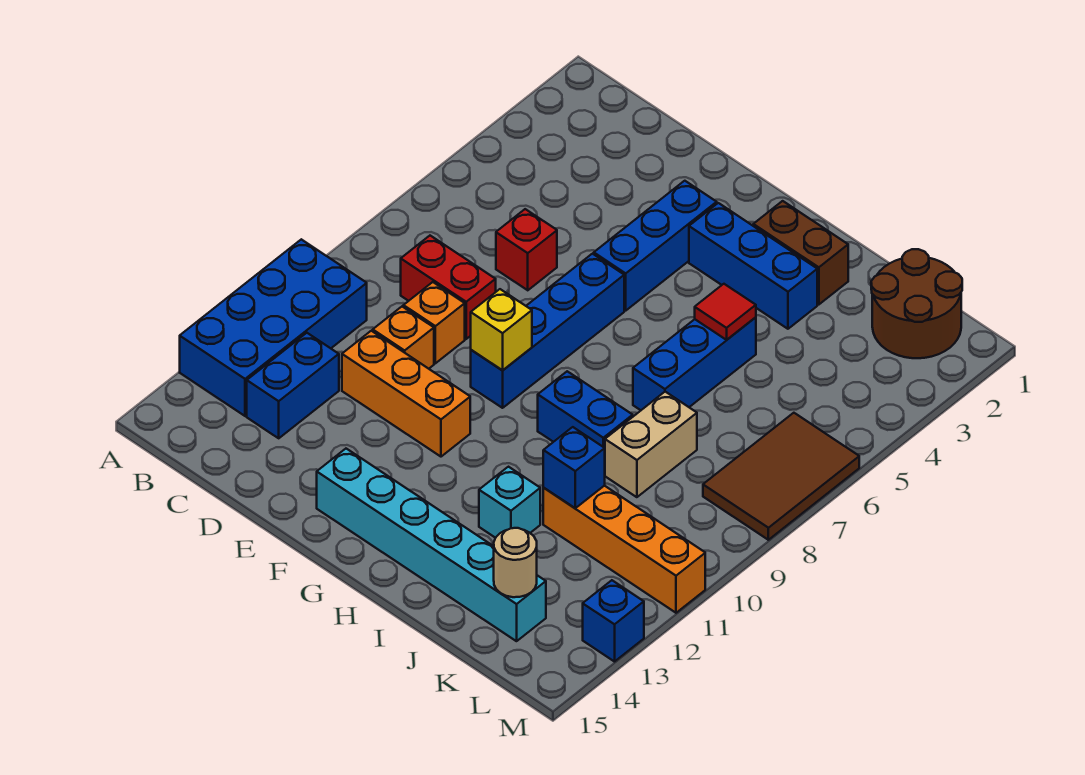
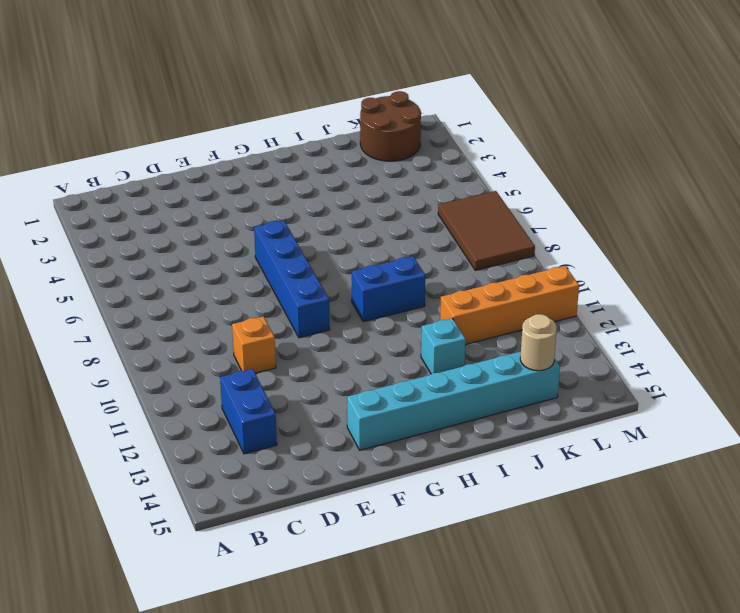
none -> blue 2x4 brick [180,239,367,416]
none -> red 1x2 brick [401,236,496,339]
none -> red 1x1 brick [496,209,557,290]

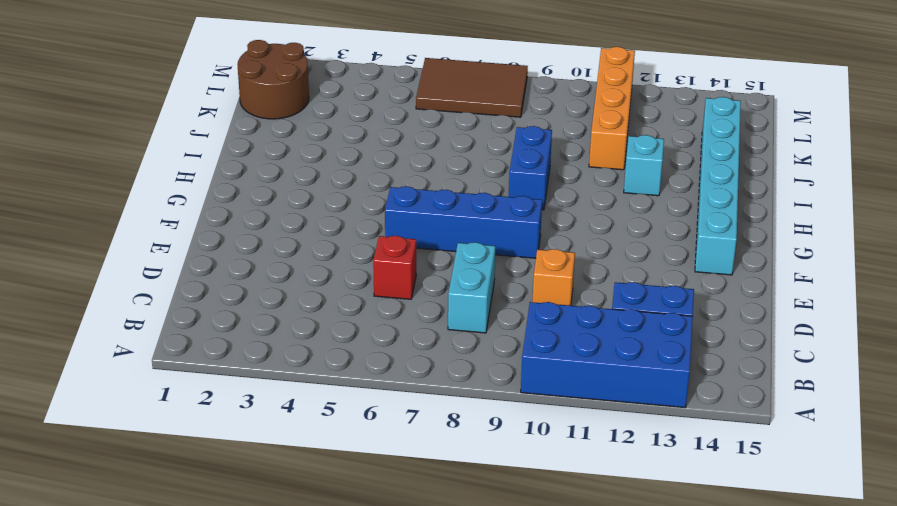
cyan 1x2 brick [448,242,495,333] -> red 1x2 brick [401,236,496,339]
none -> orange 1x1 brick [403,282,465,363]
none -> orange 1x3 brick [342,331,470,457]
none -> blue 1x3 brick [594,181,717,310]

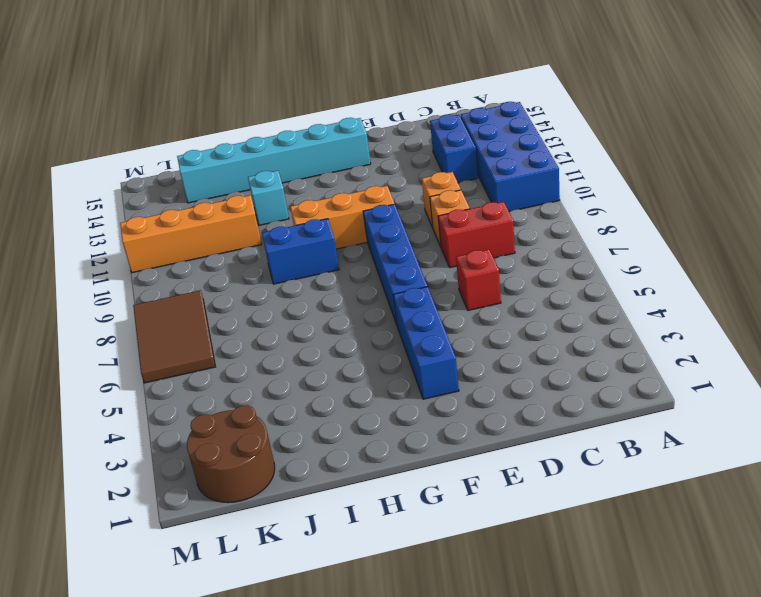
orange 1x3 brick [291,186,395,249] -> orange 1x3 brick moved to [342,331,470,457]
none -> blue 1x3 brick [689,203,817,329]
none -> brown 1x2 brick [753,201,848,305]
none -> blue 1x3 brick [633,317,756,410]

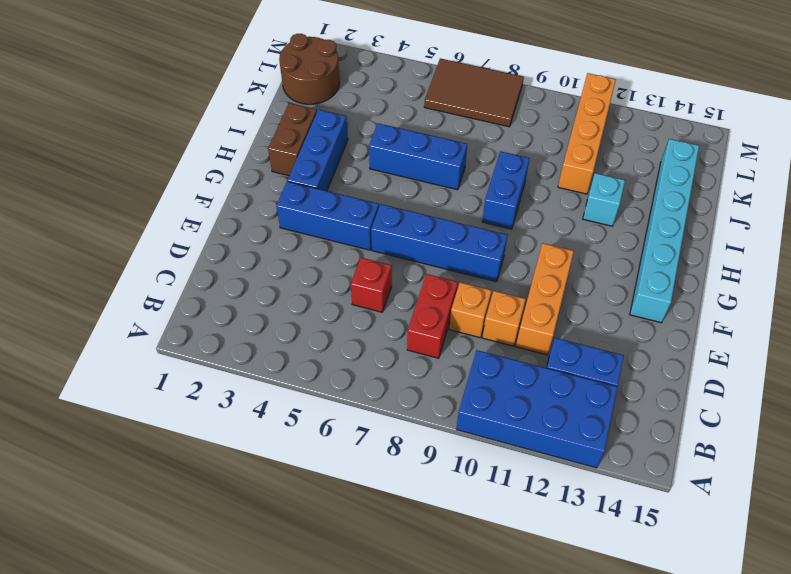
none -> tan 1x2 brick [605,392,697,497]
none -> blue 1x1 brick [583,580,644,662]
none -> yellow 1x1 brick [471,289,532,370]

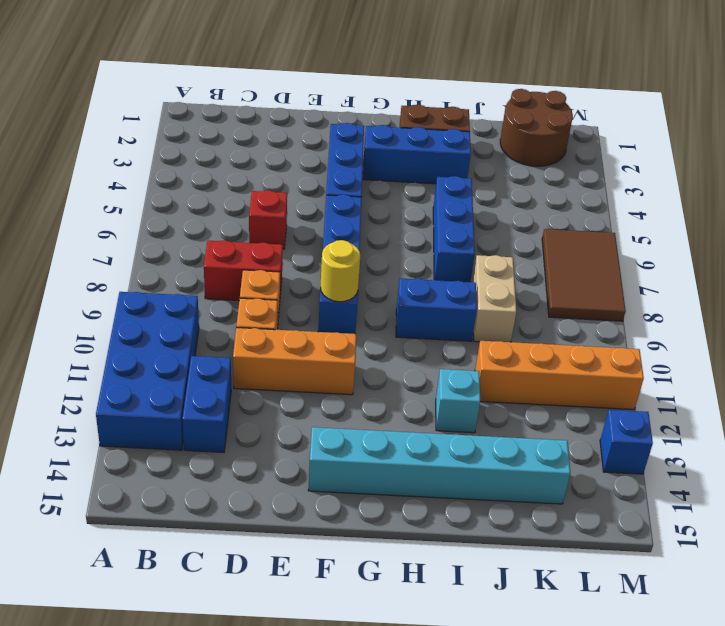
yellow 1x1 round brick [320,240,360,302] -> yellow 1x1 brick [471,289,532,370]
none -> red 1x1 tile [695,284,756,340]
none -> blue 1x1 brick [543,427,605,508]
none -> tan 1x1 round brick [494,528,537,597]

